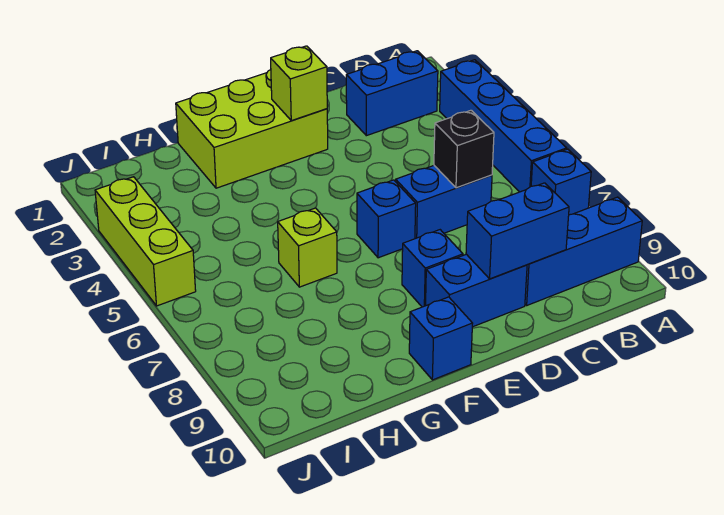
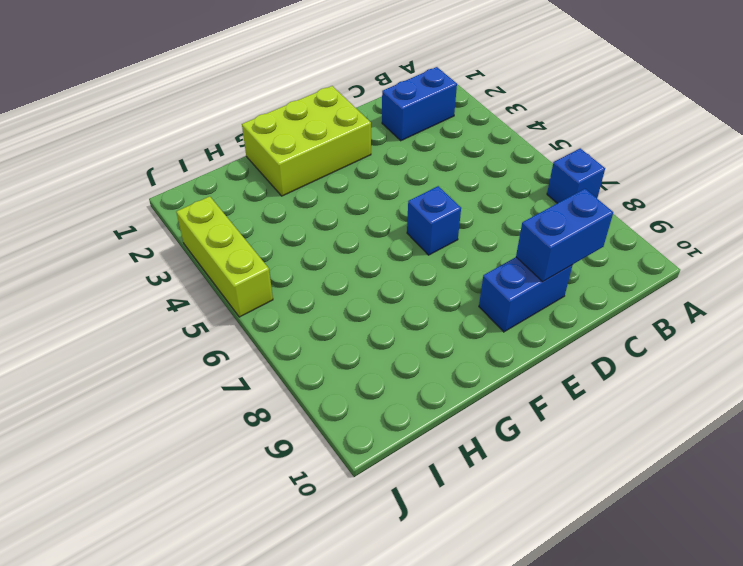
none -> blue 1x4 brick [440,60,567,192]
none -> blue 1x3 brick [525,197,642,305]
none -> blue 1x2 brick [396,166,492,239]

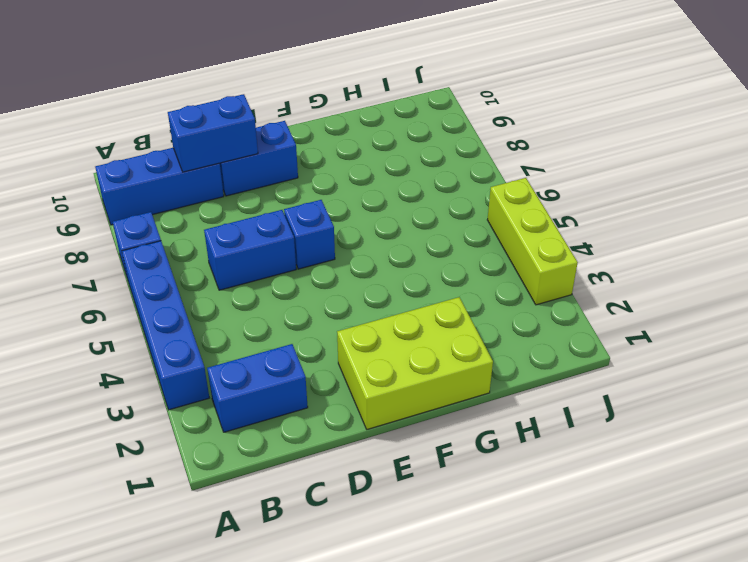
none -> blue 1x1 brick [402,230,463,307]
none -> blue 1x1 brick [409,297,473,380]
none -> lime 1x1 brick [278,208,337,287]

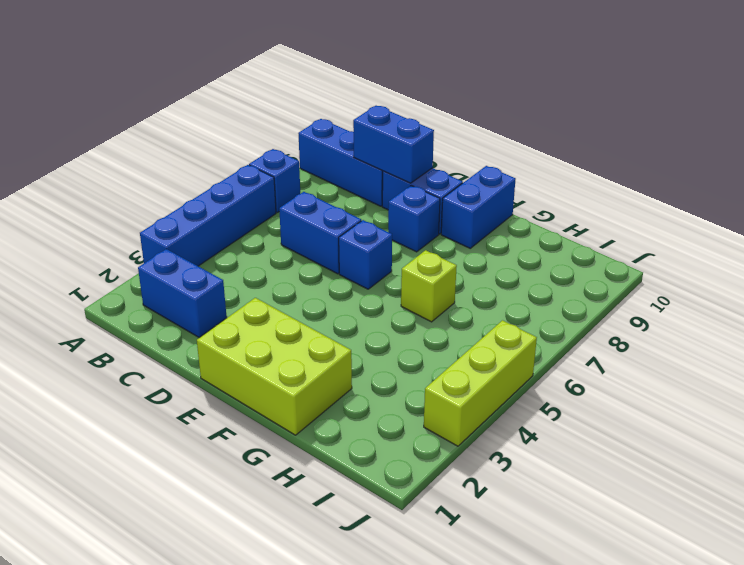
blue 1x2 brick [441,166,516,248] -> blue 1x1 brick [409,297,473,380]
none -> black 1x1 brick [434,110,494,188]
none -> lime 1x1 brick [271,46,327,121]

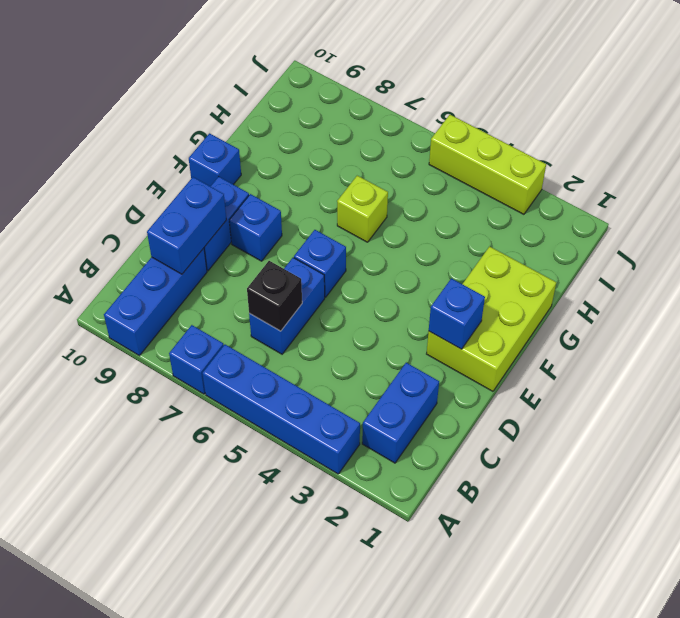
blue 1x1 brick [429,278,485,349] -> lime 1x1 brick [271,46,327,121]

